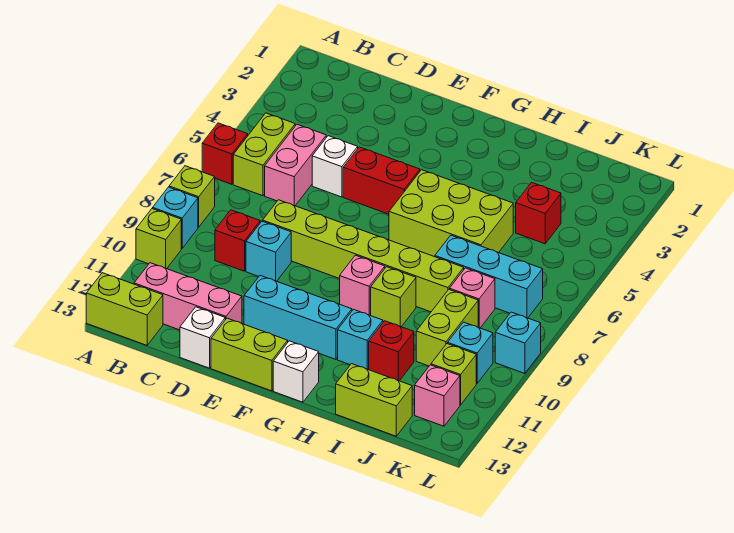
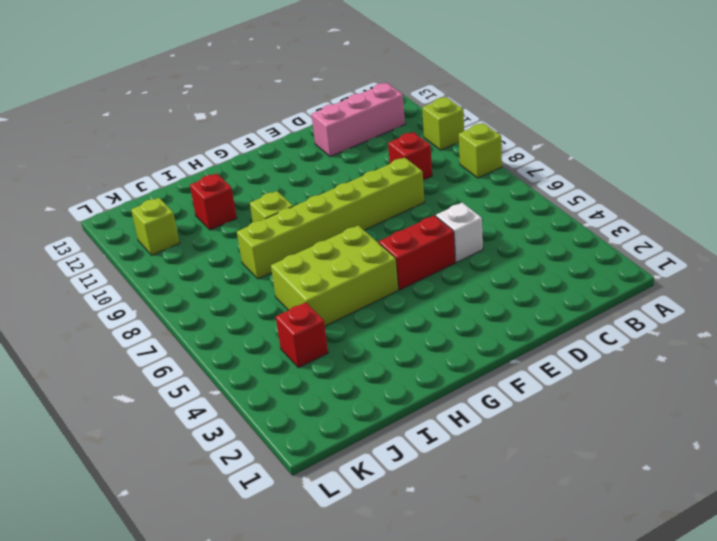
none -> red 1x1 brick [202,123,248,184]
none -> cyan 1x1 brick [153,187,198,248]
none -> lime 1x2 brick [86,273,163,345]
none -> lime 1x2 brick [233,113,295,196]

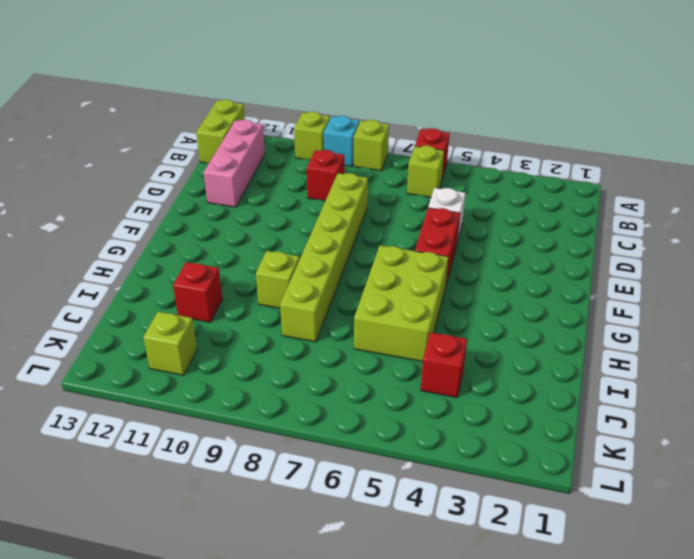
lime 1x1 brick [407,146,444,197] -> lime 1x2 brick [233,113,295,196]
none -> pink 1x2 brick [265,124,326,206]
none -> cyan 1x1 brick [246,221,291,281]
none -> white 1x1 brick [180,307,225,368]
none -> cyan 1x3 brick [244,276,352,359]

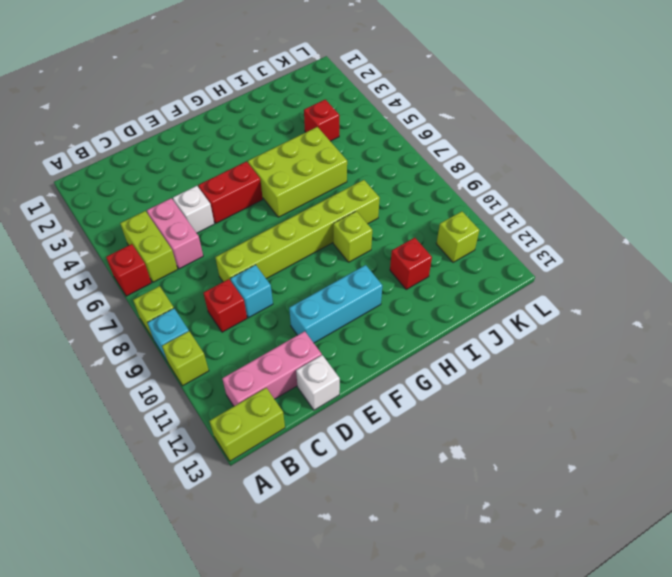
none -> lime 1x2 brick [211,318,288,391]
none -> pink 1x1 brick [340,255,385,315]
none -> white 1x1 brick [273,341,319,402]
none -> cyan 1x1 brick [338,310,383,369]

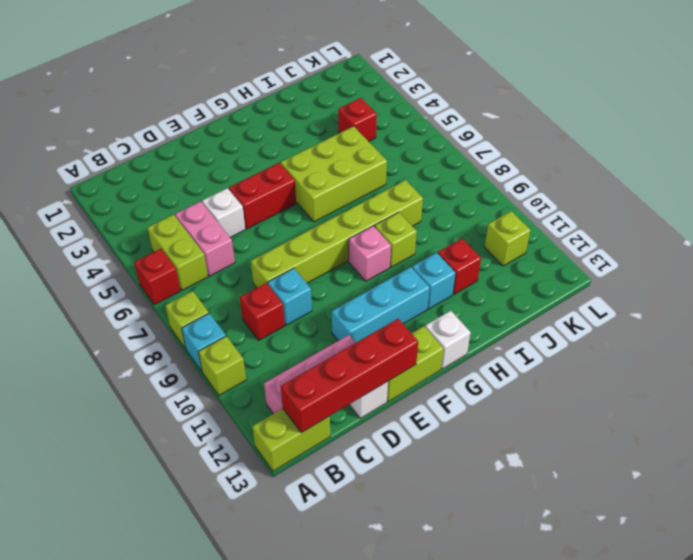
red 1x4 brick [281,319,418,433] -> none
none -> cyan 1x3 brick [435,235,543,318]
none -> lime 1x2 brick [336,364,412,436]
none -> pink 1x1 brick [450,268,495,328]
none -> lime 1x2 brick [416,289,478,366]

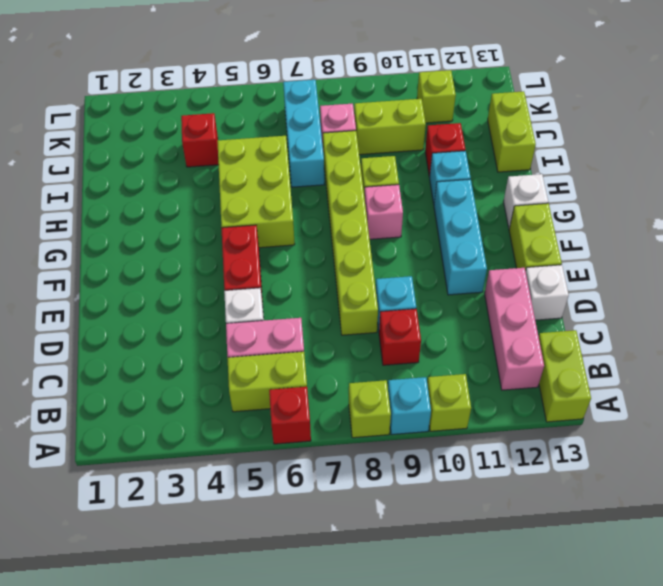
none -> cyan 1x1 brick [448,322,493,383]
none -> pink 1x1 brick [415,365,460,426]
none -> cyan 1x1 brick [495,312,541,373]

